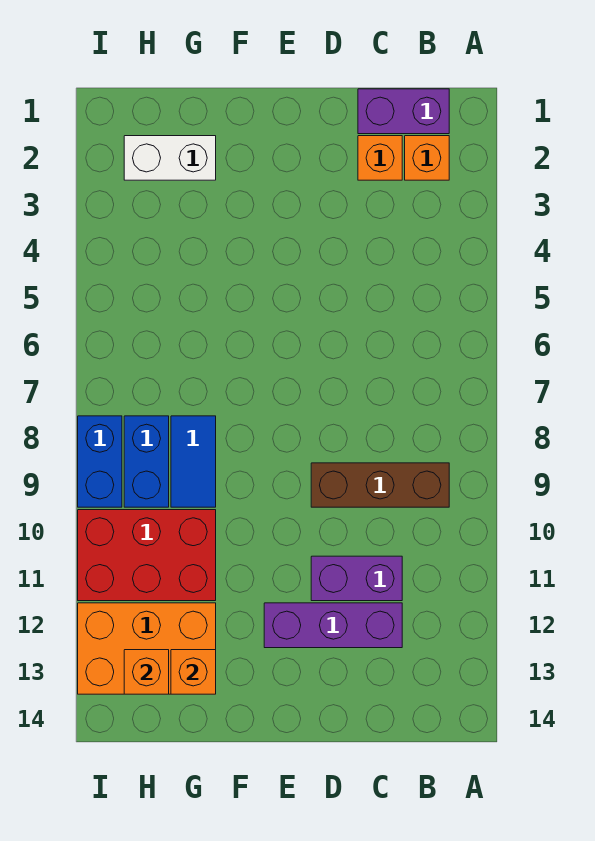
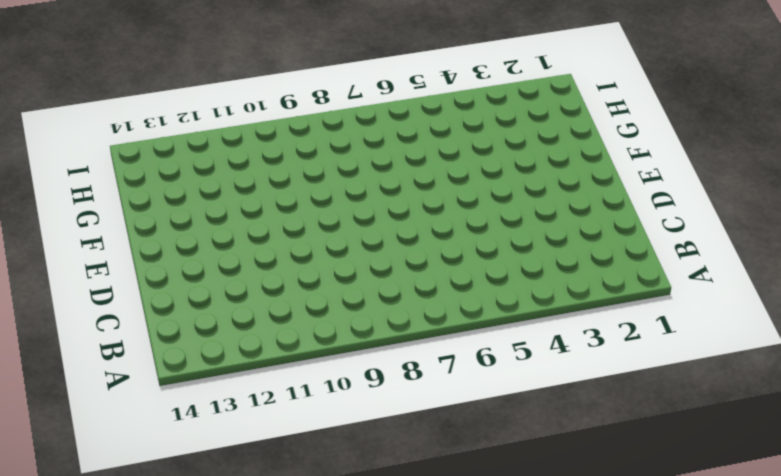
none -> purple 1x2 brick [358,89,449,134]
none -> orange 1x1 brick [405,136,449,180]
none -> brown 1x3 brick [311,463,449,507]

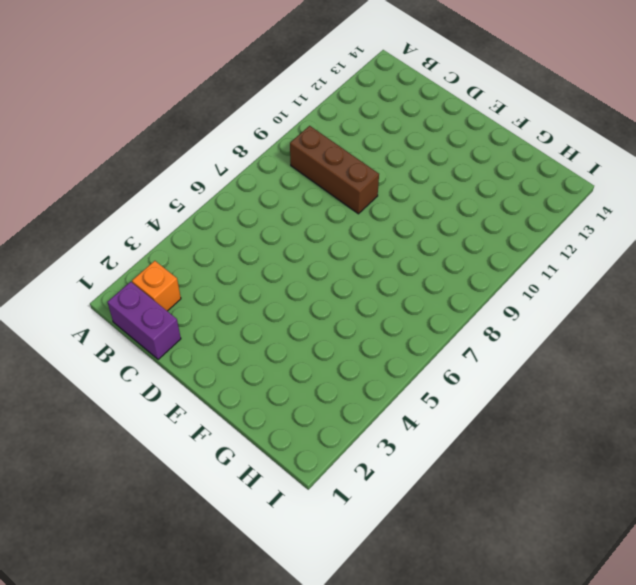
none -> orange 1x1 brick [358,136,402,180]
none -> purple 1x2 brick [311,556,402,601]
none -> purple 1x3 brick [264,603,402,648]

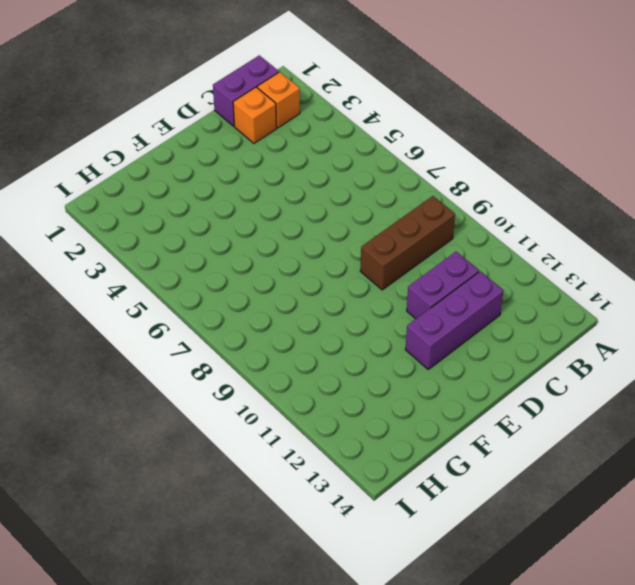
none -> white 1x2 brick [124,136,216,180]
none -> blue 1x2 tile [171,416,216,507]
none -> red 2x3 brick [78,510,216,601]

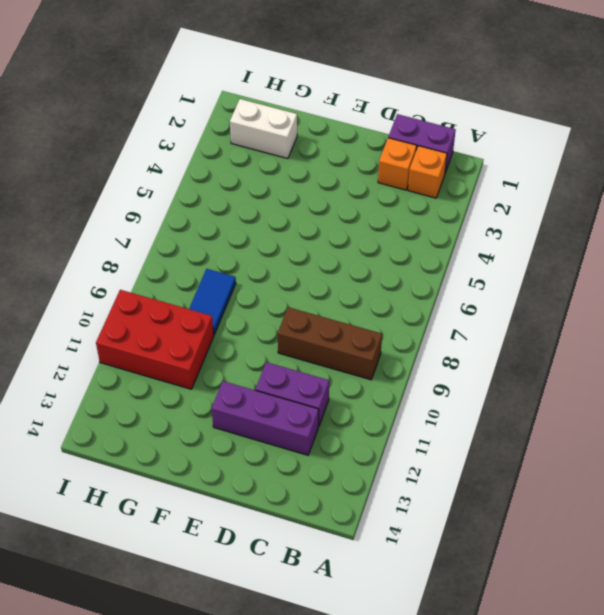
none -> orange 2x3 brick [78,603,216,694]
none -> blue 1x2 brick [124,416,169,507]
none -> blue 1x2 brick [78,416,122,507]

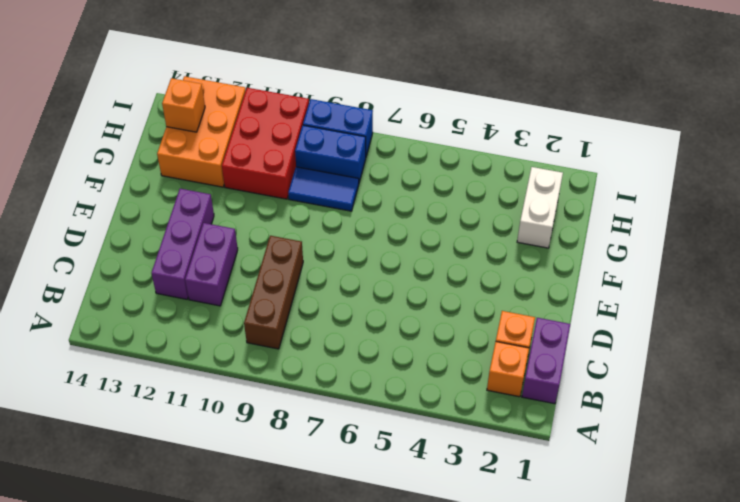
none -> orange 1x1 brick [171,650,216,694]

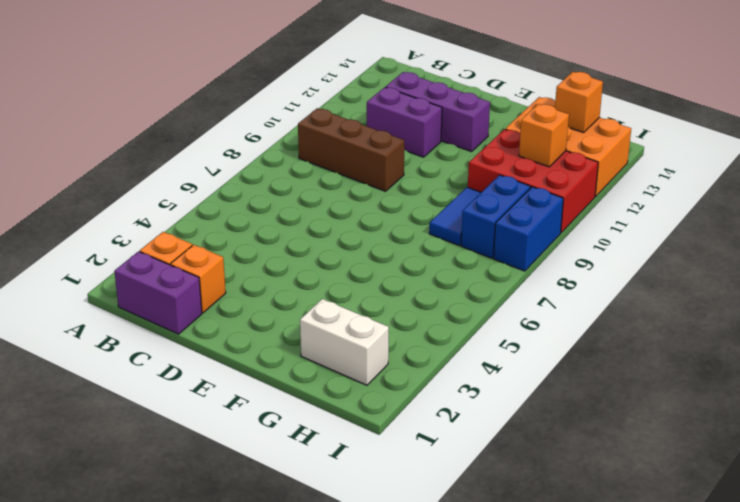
orange 1x1 brick [519,104,569,167] -> orange 1x1 brick moved to [171,650,216,694]

